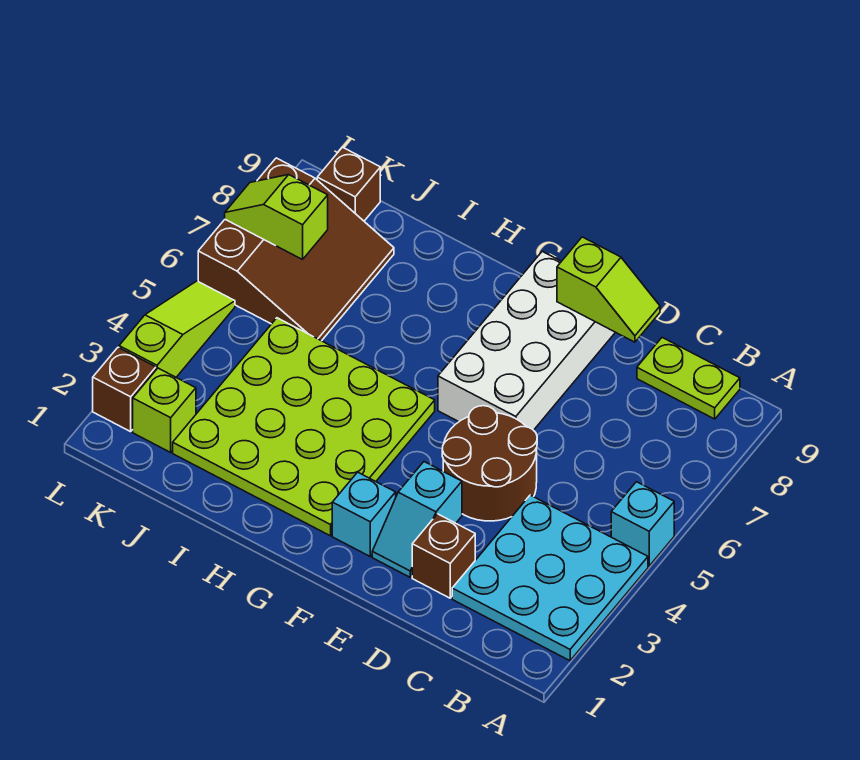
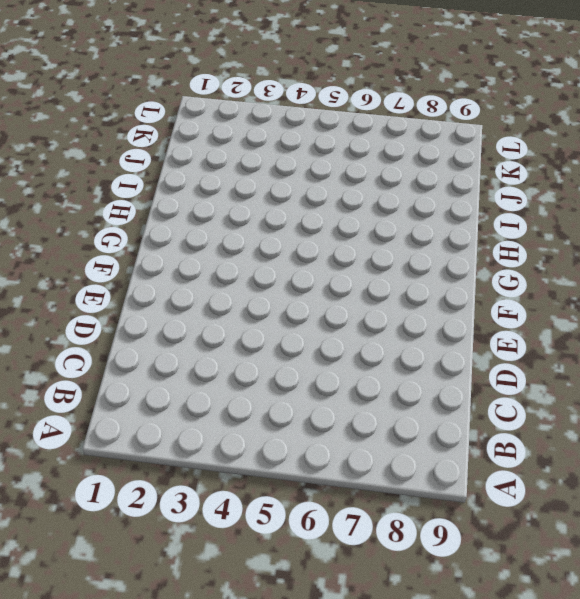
none -> cyan 3x3 plate [452,495,648,661]
none -> cyan 1x1 brick [611,482,674,566]
none -> lime 1x2 plate [637,338,740,419]

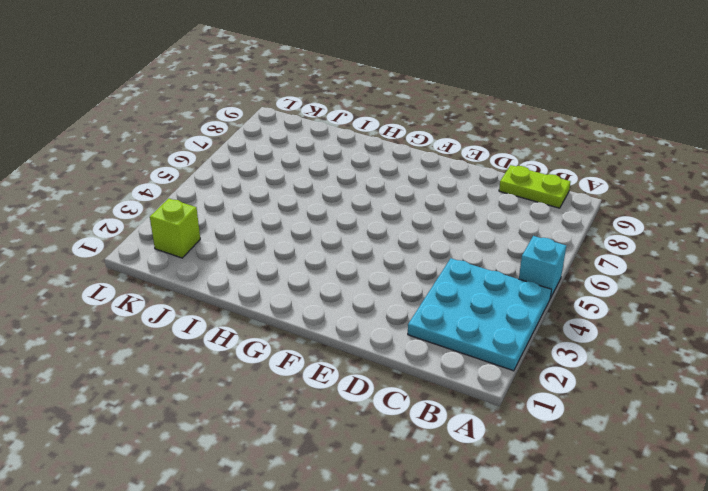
none -> brown 1x1 brick [412,514,475,598]
none -> brown 2x2 round brick [442,406,537,521]
none -> cyan 1x2 slope [372,462,462,577]

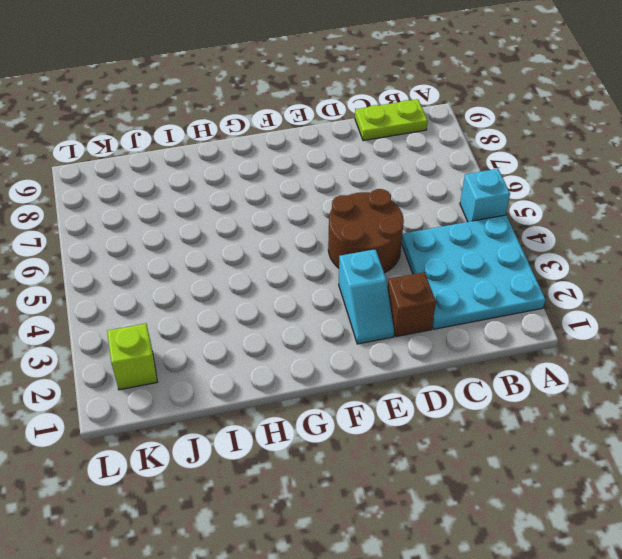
none -> white 2x4 brick [438,251,615,430]
none -> cyan 1x1 brick [332,472,396,556]
none -> lime 4x4 plate [173,318,435,536]

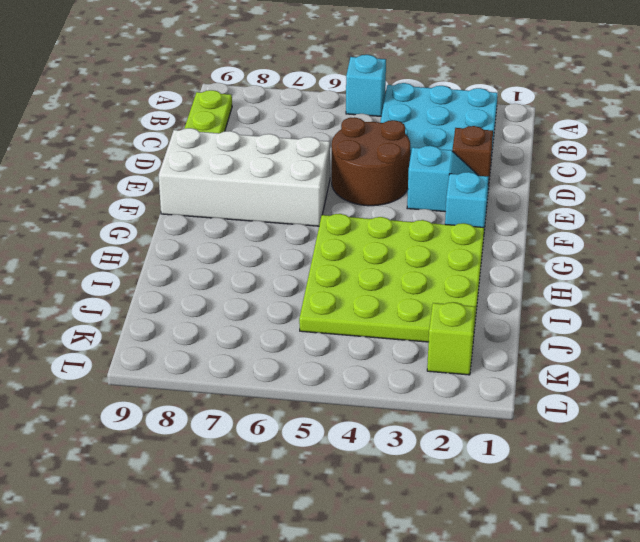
none -> brown 3x3 slope [198,158,394,341]
none -> brown 1x1 brick [317,147,380,221]
none -> brown 1x1 brick [93,347,156,432]

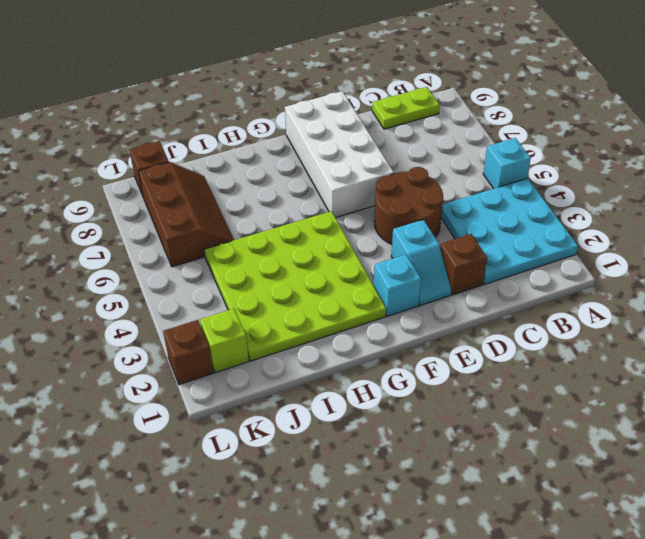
brown 2x3 slope [138,162,234,267] -> brown 3x3 slope [198,158,394,341]
none -> lime 1x3 slope [119,281,235,377]
none -> lime 1x2 slope [557,237,660,342]
none -> lime 1x2 slope [225,175,328,260]

